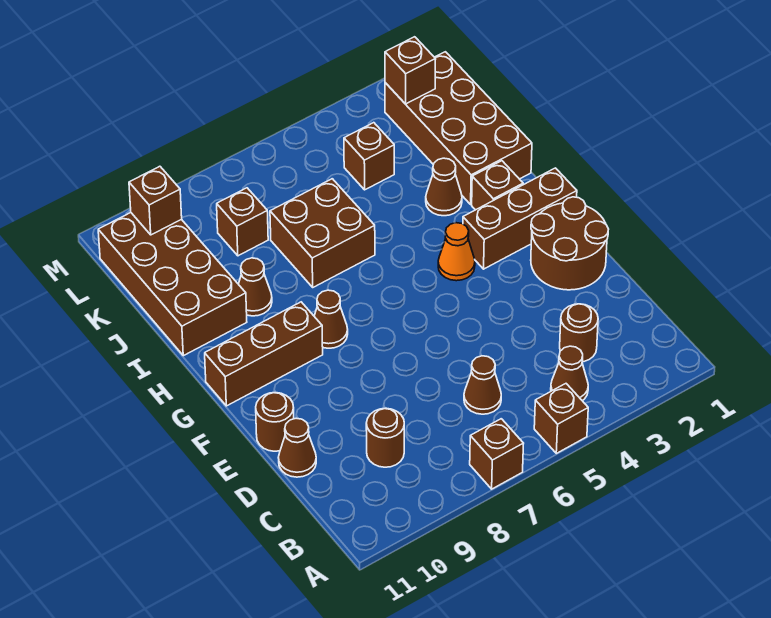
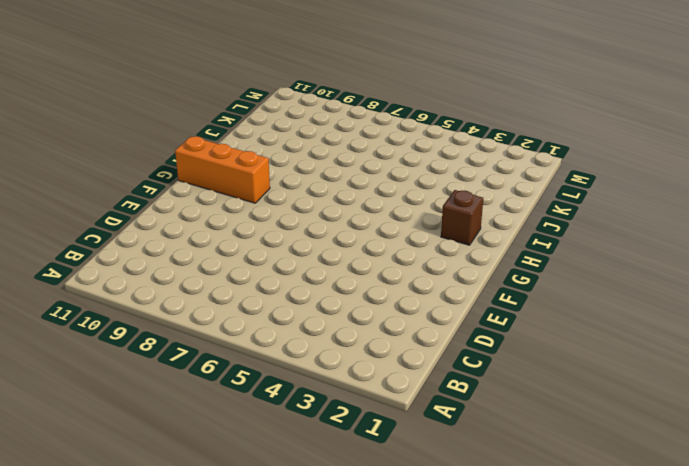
orange 1x3 brick [175,136,270,203] -> brown 1x3 brick [205,302,323,406]
none -> brown 1x1 brick [534,384,588,453]
none -> brown 1x1 brick [470,419,524,489]
none -> brown 1x1 cone [551,346,588,401]

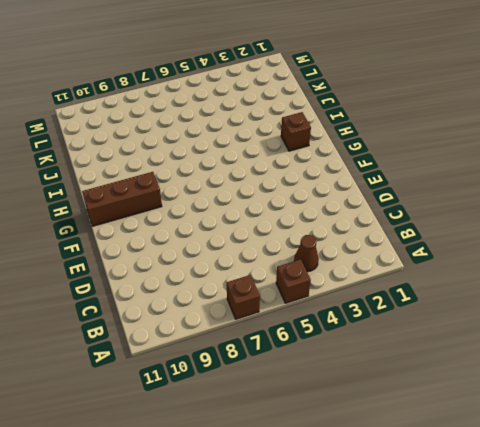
none -> brown 1x1 round brick [560,304,598,362]
none -> brown 1x1 cone [464,356,501,414]
none -> brown 1x1 round brick [366,408,404,467]

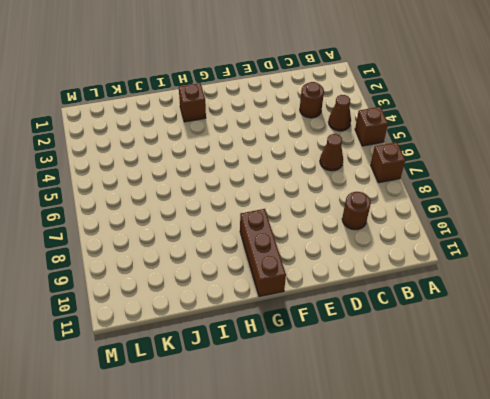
none -> brown 1x1 cone [278,418,316,477]
none -> brown 2x2 round brick [531,197,608,290]
none -> brown 1x1 round brick [256,393,294,451]

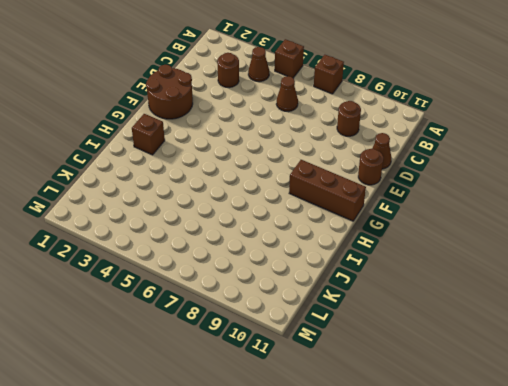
none -> brown 1x3 brick [463,168,577,269]
none -> orange 1x1 cone [438,223,475,281]
none -> brown 1x1 cone [314,290,348,348]

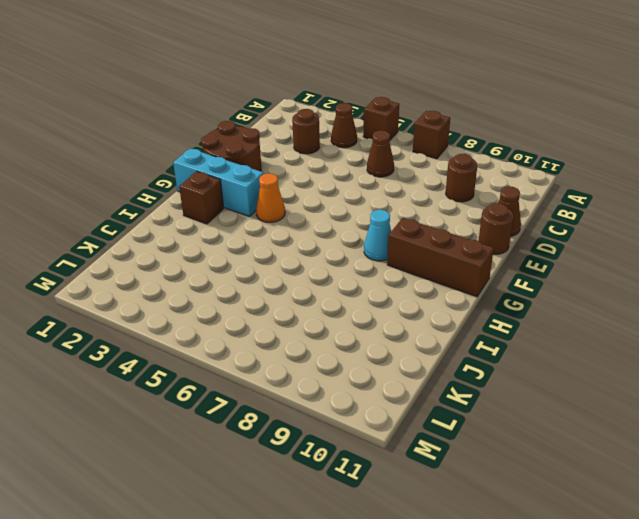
cyan 1x3 brick [173,148,263,216] -> brown 1x3 brick [463,168,577,269]
cyan 1x1 cone [364,210,391,261] -> brown 1x1 cone [314,290,348,348]
none -> brown 2x4 brick [385,52,532,204]
none -> brown 1x1 cone [426,158,462,216]
none -> brown 2x2 brick [270,179,375,287]

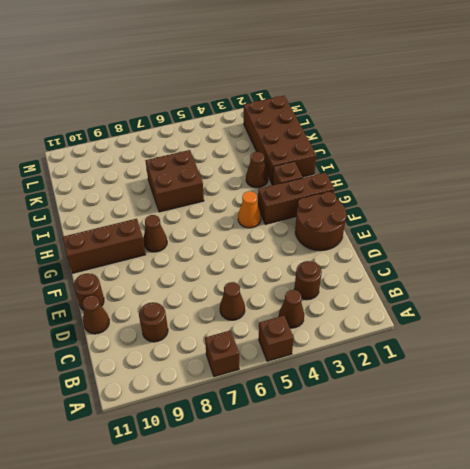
none -> brown 1x1 cone [239,258,272,316]
none -> brown 2x4 brick [98,213,247,356]
none -> brown 1x1 brick [344,123,394,190]

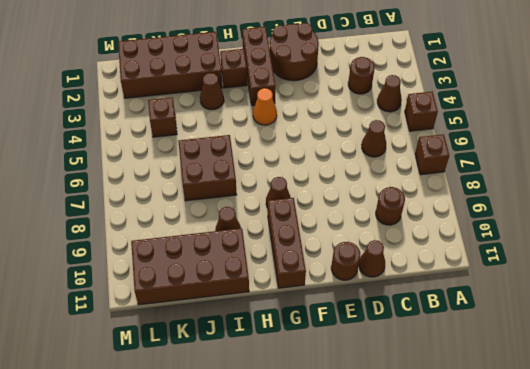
none -> brown 1x1 brick [217,188,268,256]
none -> brown 1x1 brick [385,37,436,104]
none -> brown 1x1 brick [129,166,182,235]

